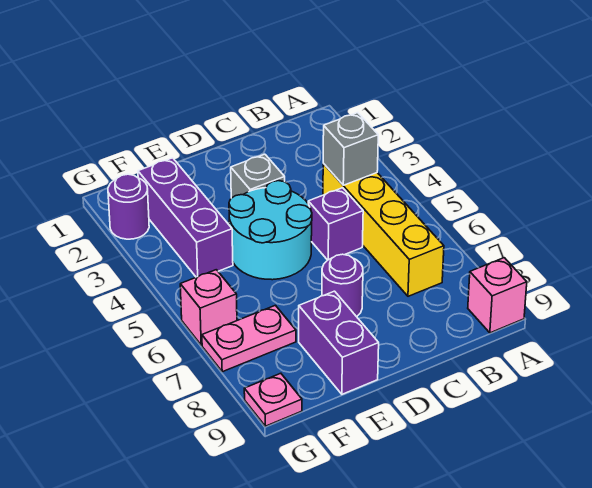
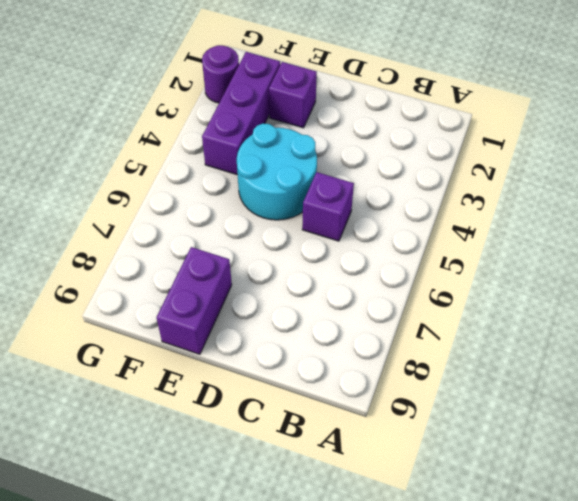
purple 1x1 brick [269,62,317,128] -> none
none -> pink 1x1 brick [468,258,527,333]
none -> yellow 1x4 brick [323,164,444,296]
none -> grey 1x1 brick [231,154,285,198]

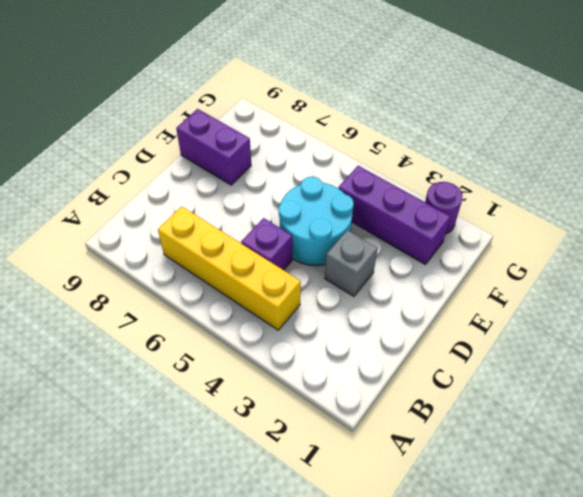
none -> pink 1x1 brick [468,258,527,333]
none -> purple 1x1 round brick [322,254,363,317]
none -> pink 1x2 plate [202,305,296,372]

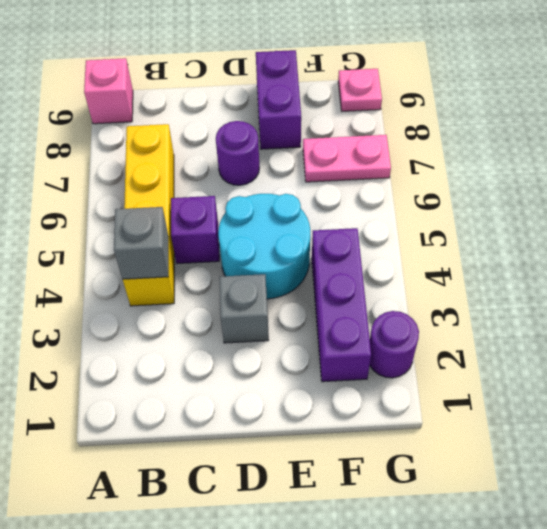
none -> pink 1x1 brick [180,270,237,345]

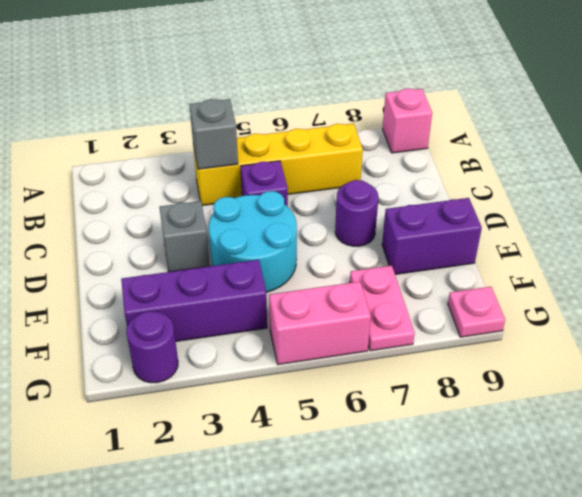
pink 1x2 brick [269,282,371,365] -> pink 1x1 brick [180,270,237,345]

